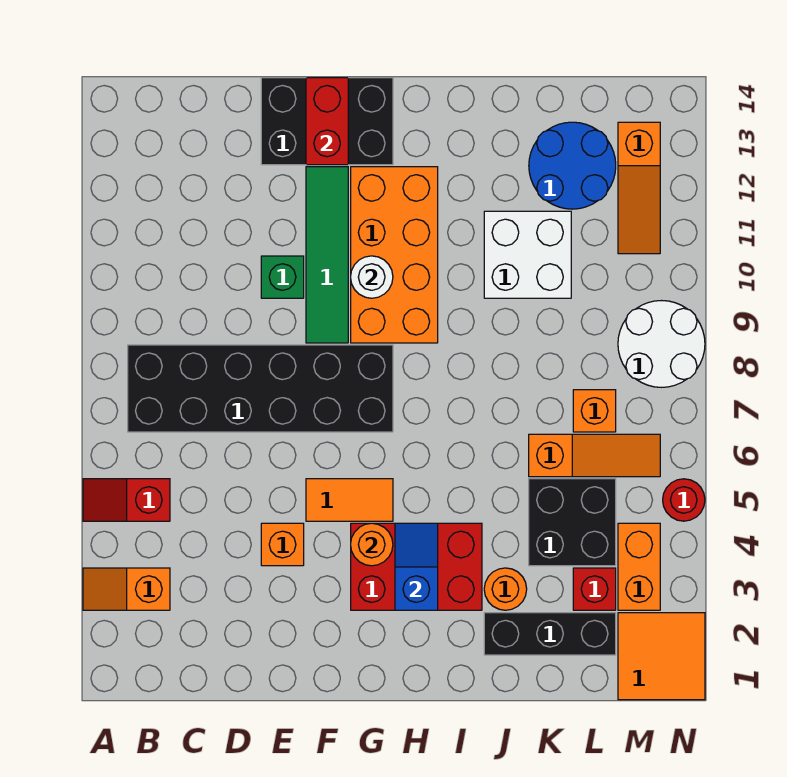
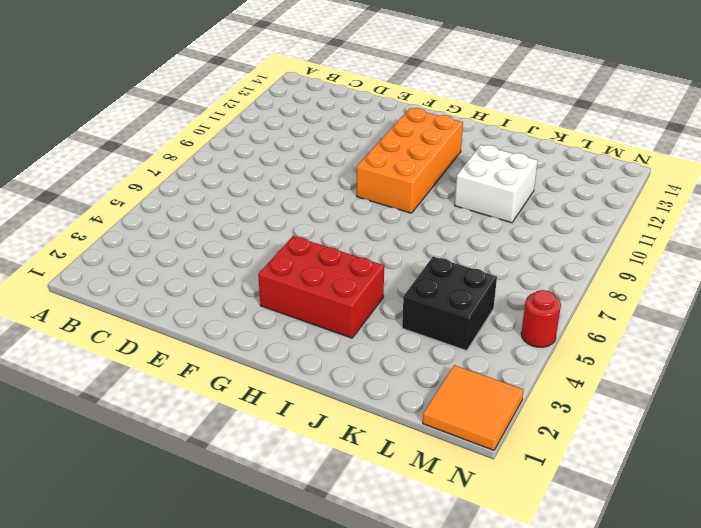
none -> orange 1x2 slope [83,568,170,610]
none -> red 1x2 slope [83,479,170,521]
none -> black 2x6 brick [128,345,393,432]

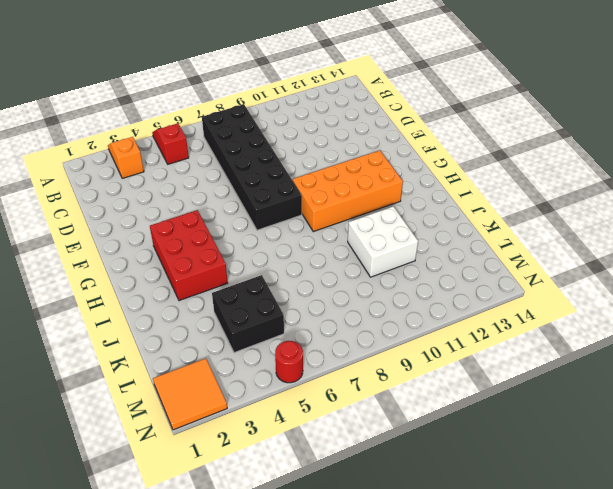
none -> orange 1x1 brick [261,523,304,566]
none -> green 1x1 brick [261,256,304,298]
none -> black 2x3 brick [261,78,393,165]

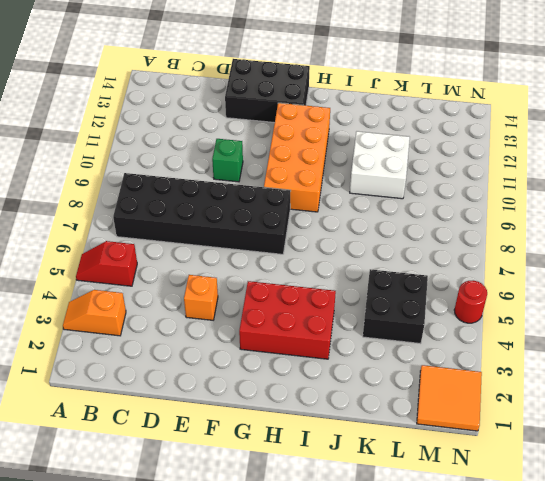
none -> orange 1x2 tile [306,479,393,521]
none -> green 1x4 tile [306,167,348,343]
none -> black 1x3 brick [484,613,616,655]

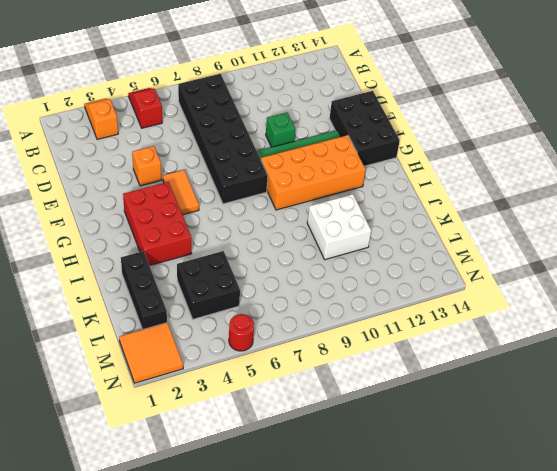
none -> orange 1x1 round brick [484,568,527,610]
none -> orange 1x3 slope [529,434,660,477]
none -> blue 2x2 round brick [529,122,616,209]

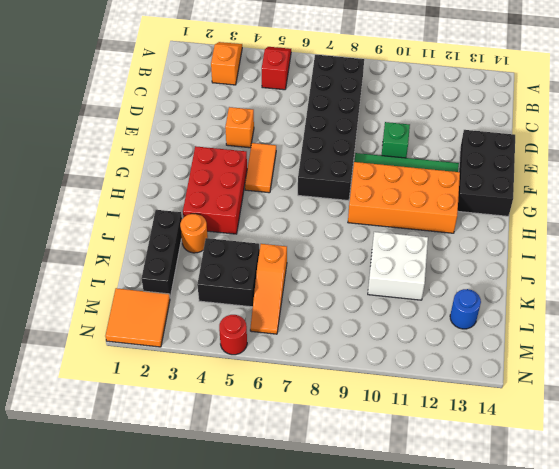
blue 1x1 round brick [450,289,481,329] -> blue 2x2 round brick [529,122,616,209]
none -> red 1x1 brick [573,568,616,610]
none -> orange 1x1 brick [573,390,616,432]
none -> orange 1x2 brick [618,523,660,610]

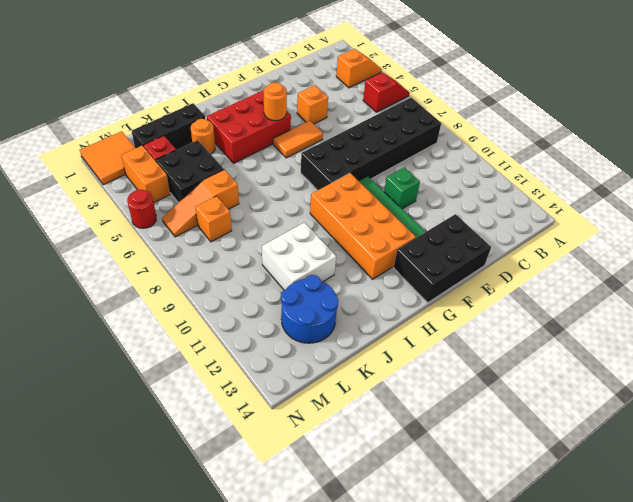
none -> white 2x2 round brick [618,301,705,387]
none -> orange 1x3 slope [618,122,660,254]
none -> red 1x2 brick [306,78,348,165]

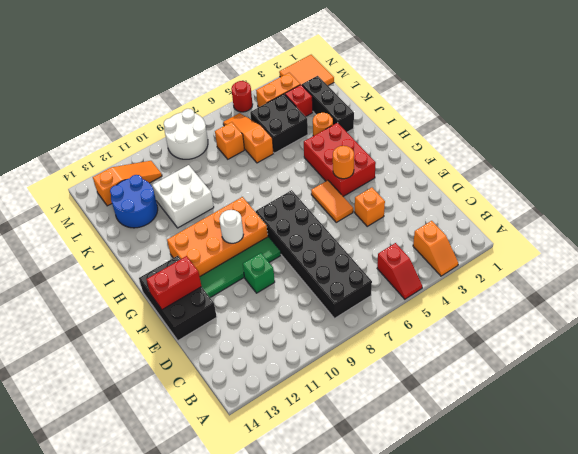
none -> blue 1x2 slope [395,523,438,610]

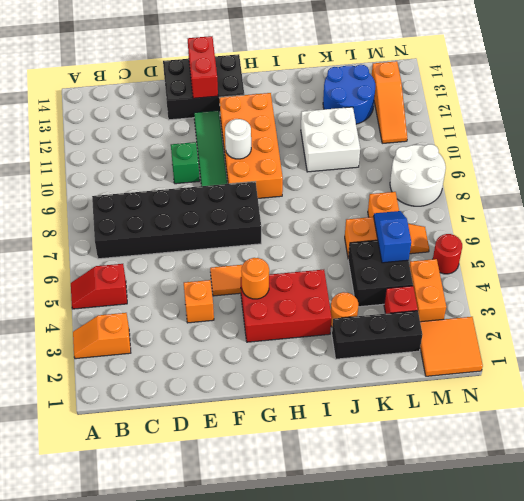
blue 1x2 slope [374,211,411,263] -> blue 1x2 slope moved to [395,523,438,610]

